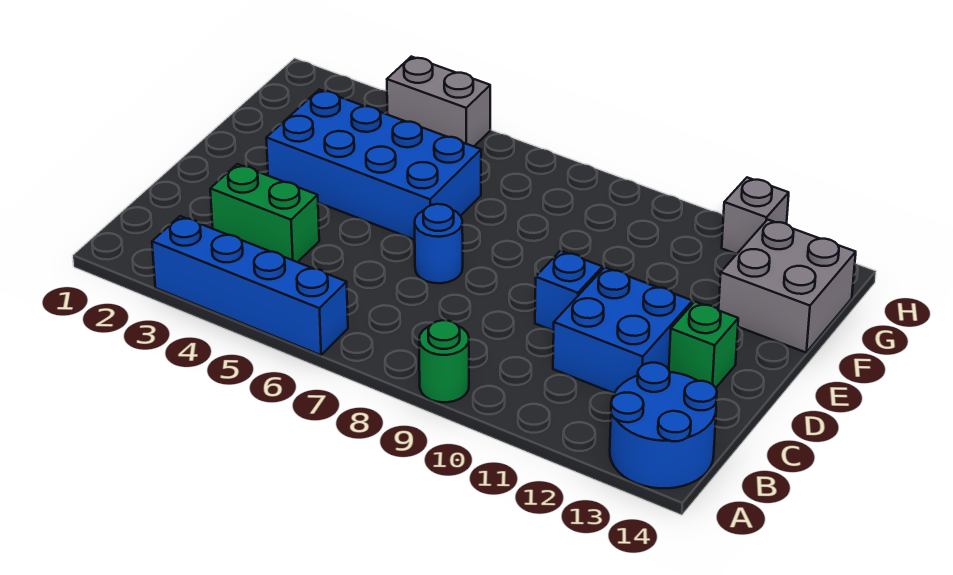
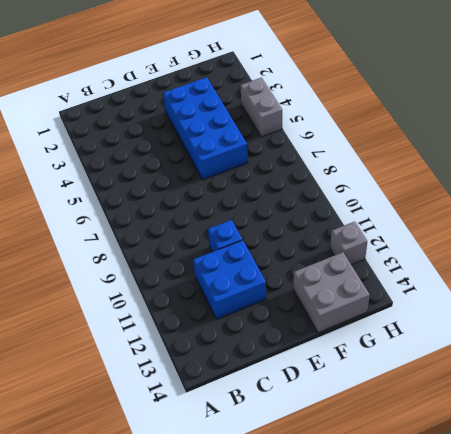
none -> blue 1x4 brick [152,216,348,355]
none -> green 1x1 round brick [419,320,469,402]
none -> blue 2x2 round brick [610,363,717,488]

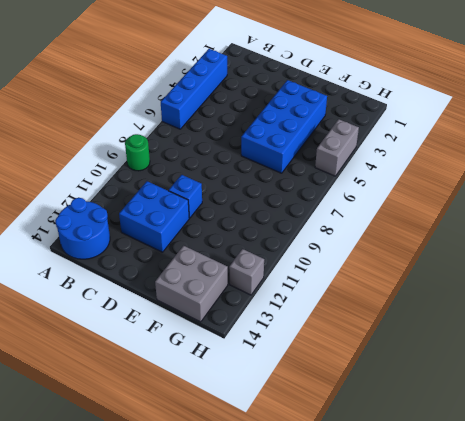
none -> green 1x2 brick [210,164,319,262]
none -> blue 1x1 round brick [415,204,463,283]
none -> green 1x1 brick [669,302,738,388]

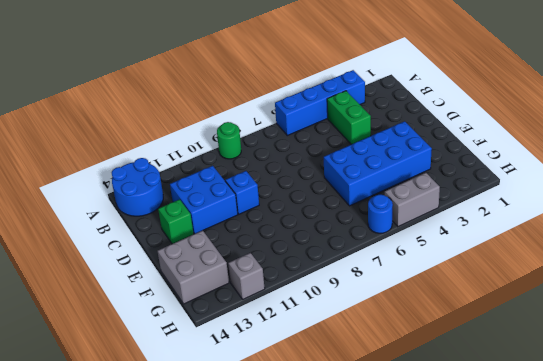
green 1x2 brick [327,91,371,144] -> green 1x2 brick turned to [210,164,319,262]
blue 1x1 round brick [368,194,393,233] -> blue 1x1 round brick moved to [415,204,463,283]

